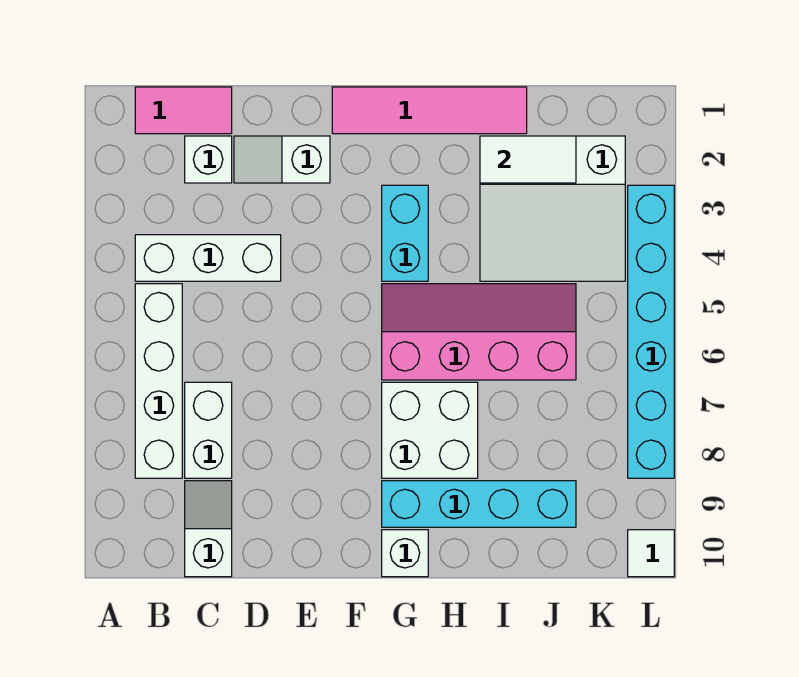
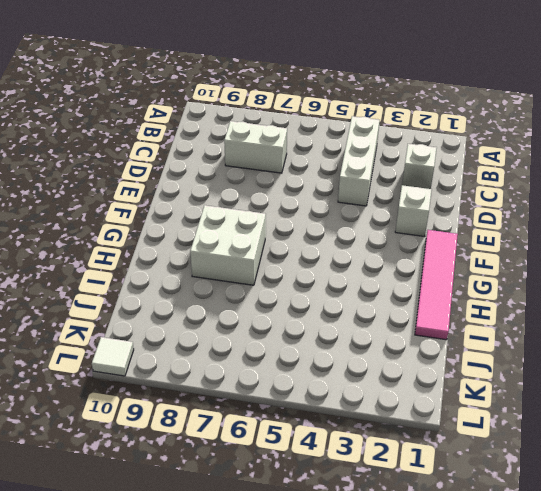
none -> pink 1x2 tile [135,87,232,134]
none -> white 1x4 brick [135,284,182,478]
none -> white 1x2 slope [185,481,232,577]

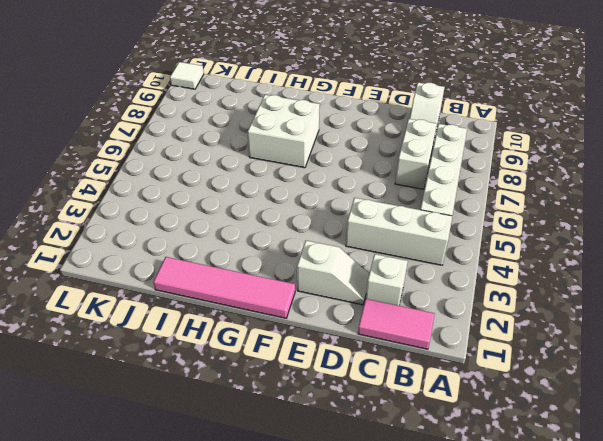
none -> cyan 1x2 brick [382,185,428,281]
none -> pink 2x4 slope [382,284,576,380]
none -> cyan 1x4 brick [382,481,576,527]

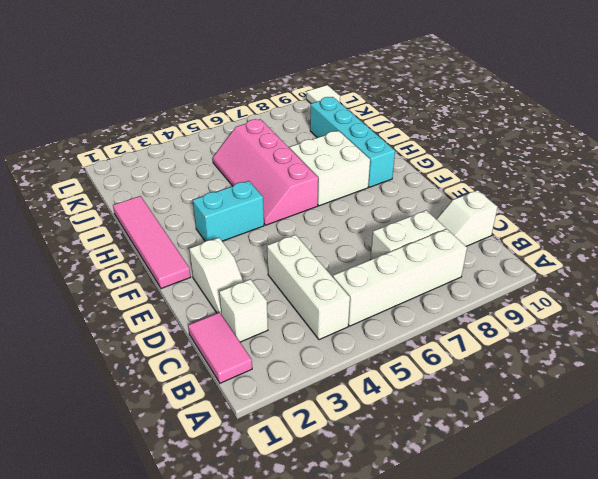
none -> white 1x1 brick [382,530,428,577]
none -> white 3x3 slope [480,136,625,281]
none -> cyan 1x6 brick [628,185,674,478]

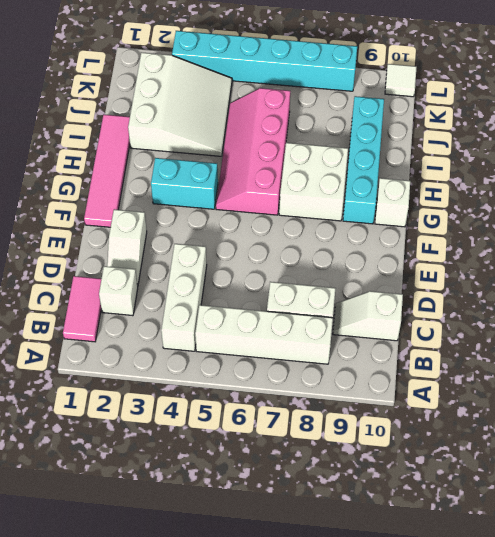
none -> white 1x2 tile [480,136,576,183]

